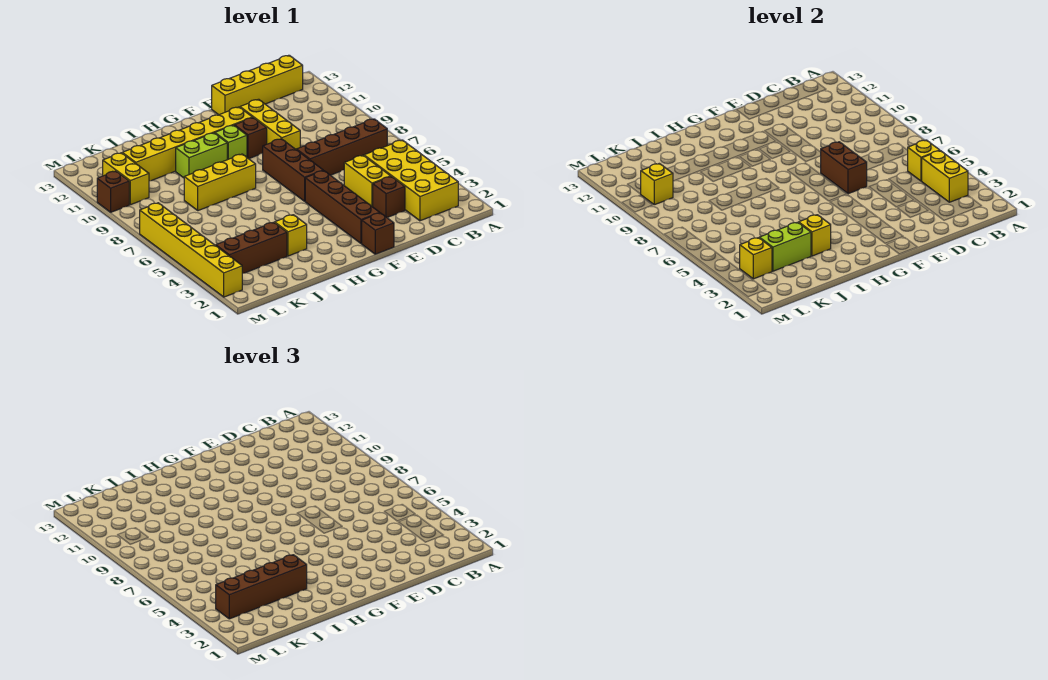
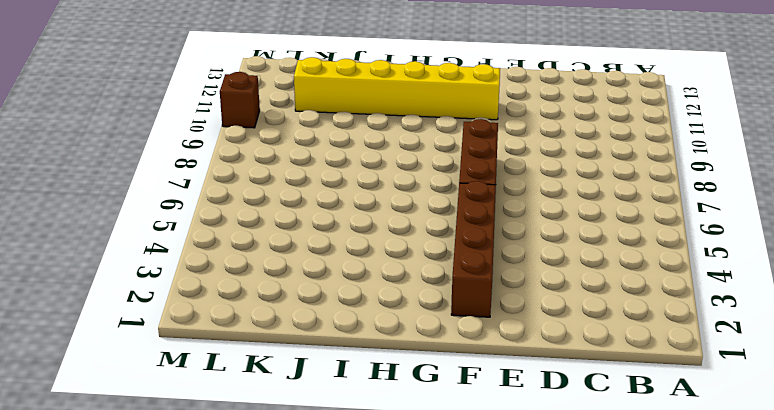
none -> yellow 2x4 brick [364,140,458,221]
none -> brown 1x4 brick [297,119,387,175]
none -> yellow 1x4 brick [212,55,303,115]

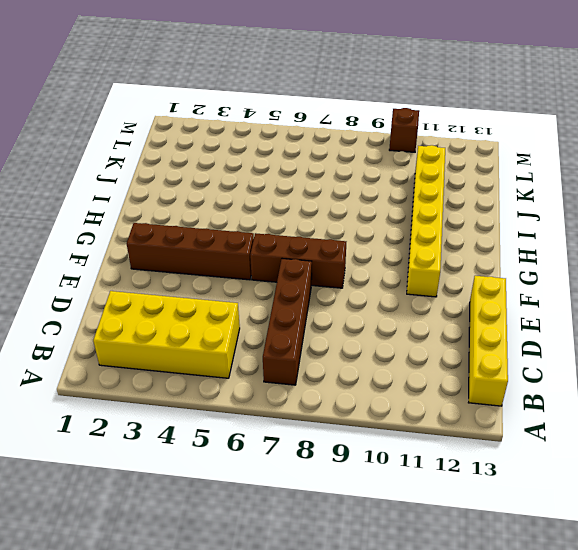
none -> brown 1x1 brick [373,177,405,217]
none -> yellow 1x2 brick [344,155,391,207]
none -> yellow 1x3 brick [240,99,300,150]

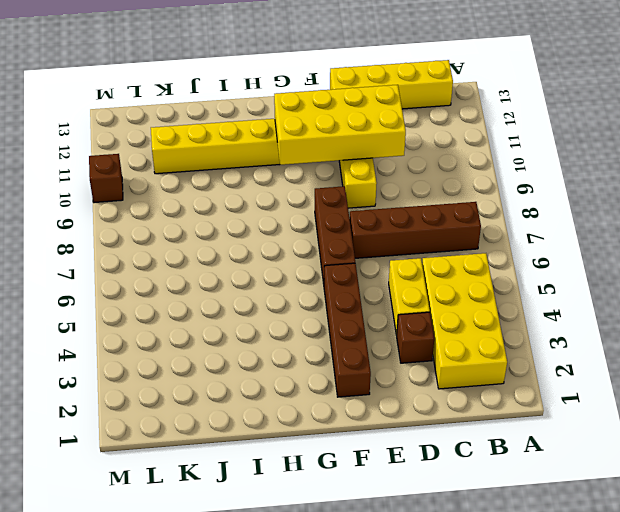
yellow 2x4 brick [274,85,406,165] -> none
none -> brown 1x1 brick [362,213,394,254]
none -> brown 1x1 brick [234,118,267,159]
none -> lime 1x1 brick [215,125,247,160]

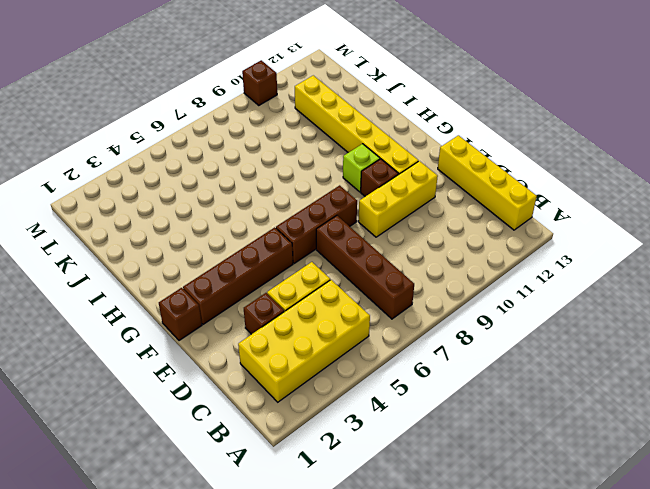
none -> yellow 1x3 brick [184,154,256,211]
none -> lime 1x2 brick [176,133,227,178]
none -> yellow 1x1 brick [275,215,307,256]

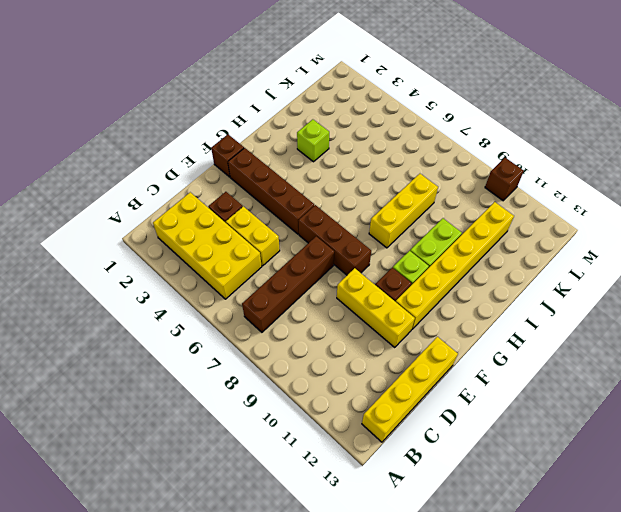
lime 1x1 brick [297,119,329,162] -> yellow 1x1 brick [275,215,307,256]
none -> brown 1x3 brick [216,222,287,274]
none -> yellow 1x2 brick [103,153,149,205]
none -> yellow 1x6 brick [140,203,242,297]

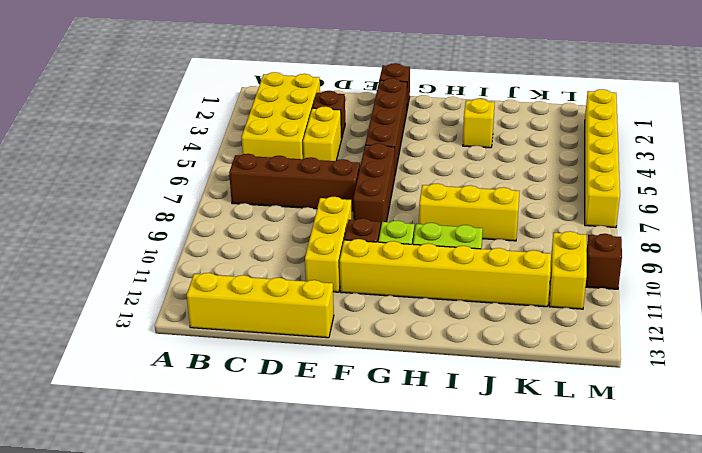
none -> brown 1x3 brick [216,222,287,274]
none -> yellow 1x2 brick [922,151,968,202]
none -> yellow 1x1 brick [907,140,940,181]

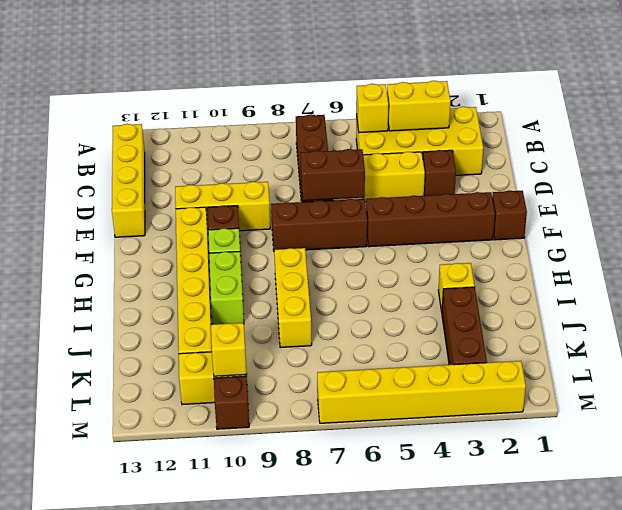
none -> yellow 1x1 brick [799,215,831,256]
none -> lime 1x2 brick [759,222,811,271]
none -> yellow 1x1 brick [740,238,772,279]

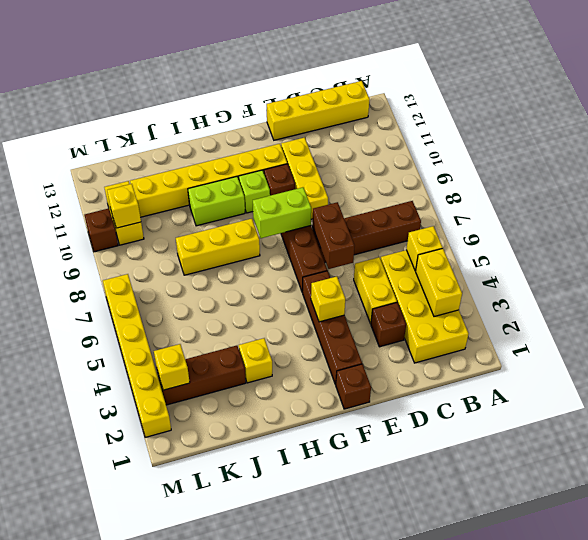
yellow 1x1 brick [311,276,345,322] -> yellow 1x1 brick moved to [799,215,831,256]
lime 1x2 brick [253,187,311,238] -> lime 1x2 brick moved to [759,222,811,271]
none -> brown 1x4 brick [216,555,307,619]

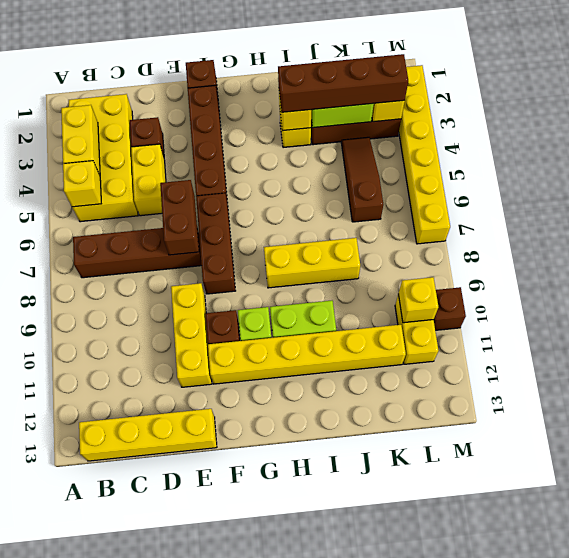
brown 1x3 slope [341,137,383,222] -> none

